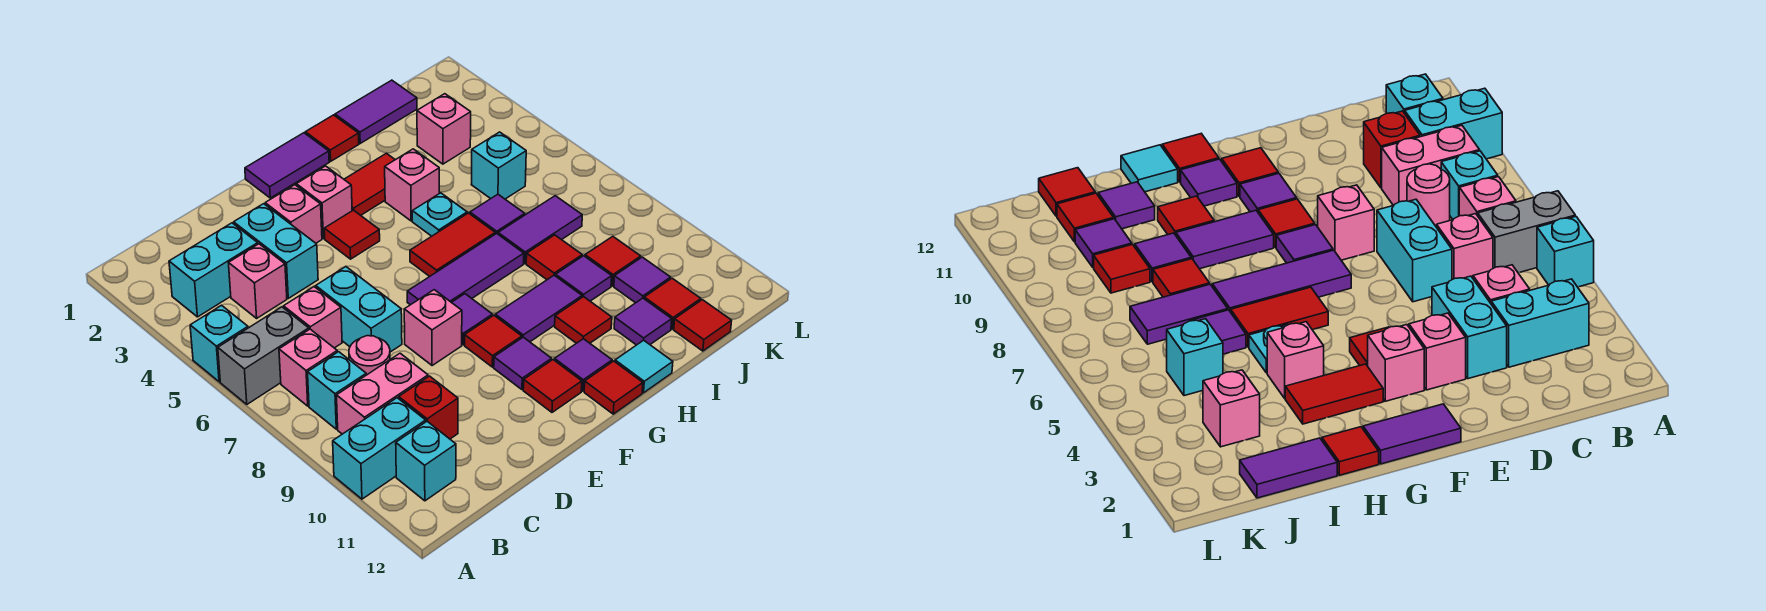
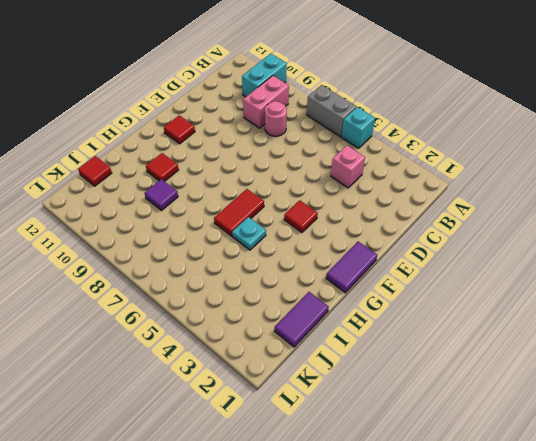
grey 1x2 brick [307,85,356,137] -> grey 1x2 brick turned to [218,307,309,404]
none -> cyan 1x2 brick [169,223,258,317]
none -> pink 1x1 brick [279,329,337,406]
none -> cyan 1x1 brick [308,352,366,429]
none -> cyan 1x1 brick [396,421,456,501]

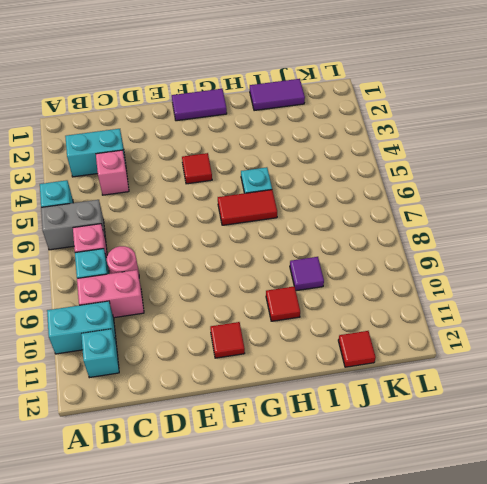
none -> pink 1x1 brick [284,287,342,348]
none -> red 1x1 brick [399,376,458,439]
none -> cyan 1x2 brick [234,204,318,298]
none -> cyan 1x2 brick [316,267,402,352]

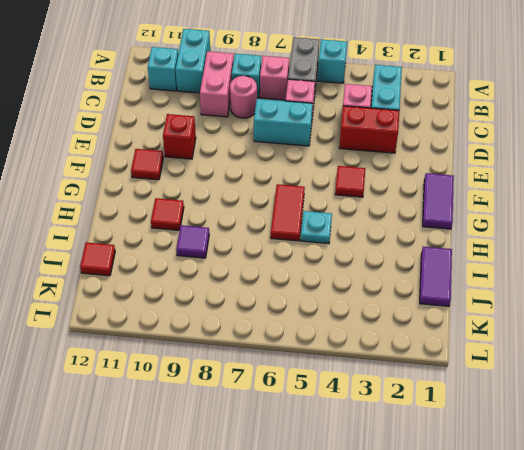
red 1x2 brick [339,106,399,153] -> cyan 1x2 brick [234,204,318,298]
red 1x1 brick [163,114,196,159] -> red 1x1 brick moved to [399,376,458,439]
none -> pink 1x1 brick [265,185,322,243]
none -> pink 1x1 brick [404,290,462,366]
none -> pink 1x1 brick [296,166,352,238]
none -> purple 1x3 tile [407,233,524,305]

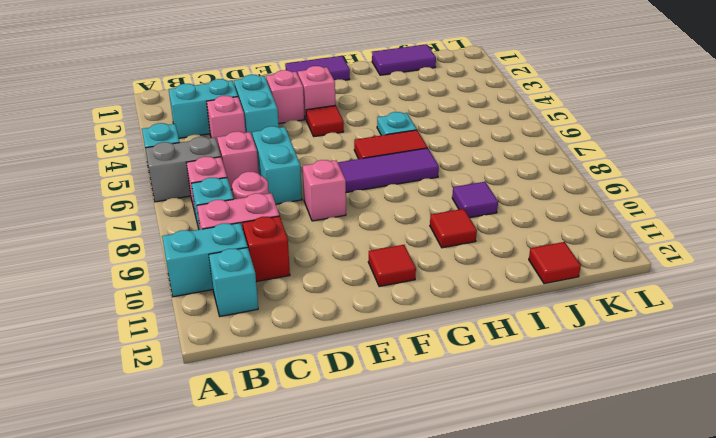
none -> purple 1x1 tile [452,294,493,345]
none -> red 1x1 tile [465,315,522,367]
none -> purple 1x1 tile [494,337,552,390]
none -> red 1x2 tile [344,153,395,215]

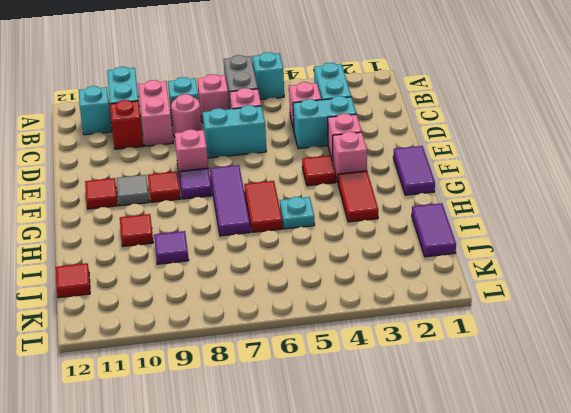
grey 1x1 tile [117,175,149,206] -> purple 1x1 tile [494,337,552,390]
none -> purple 1x2 tile [495,275,582,342]
none -> purple 1x1 tile [554,339,612,391]
none -> red 1x1 tile [584,361,643,414]
none -> red 1x1 tile [305,115,359,161]

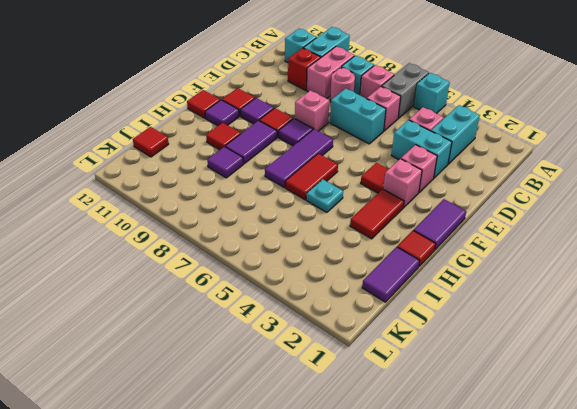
none -> pink 1x1 brick [385,149,439,221]
none -> cyan 1x1 tile [615,340,673,393]
none -> purple 1x1 tile [470,194,525,234]
none -> purple 1x2 tile [498,196,582,263]

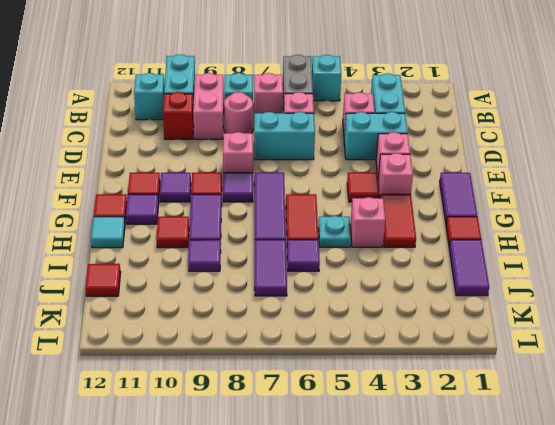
none -> red 1x1 tile [526,235,582,280]
none -> purple 1x1 tile [614,298,672,345]
none -> pink 1x1 brick [417,94,471,164]
none -> cyan 1x1 brick [471,132,526,199]

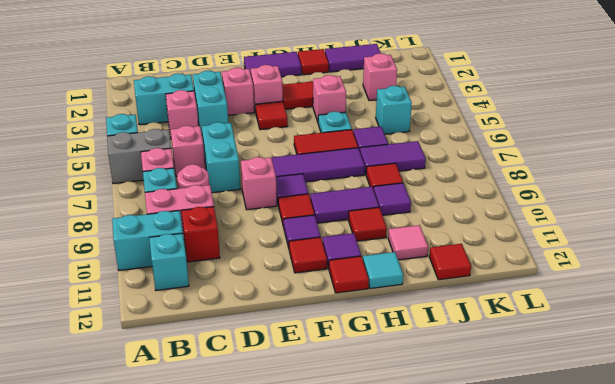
pink 1x1 tile [388,225,428,260] -> purple 1x1 tile [614,298,672,345]
none -> red 1x1 tile [585,236,641,286]
none -> purple 1x1 tile [614,257,671,303]
none -> red 1x1 tile [644,278,701,329]

